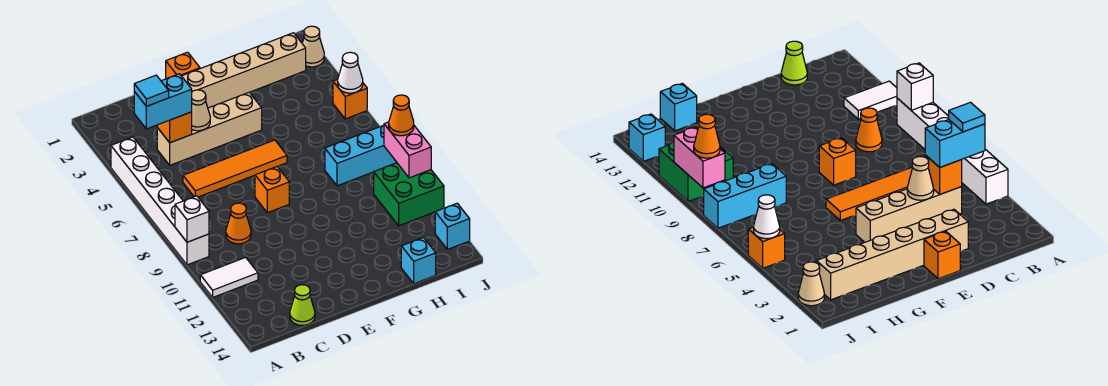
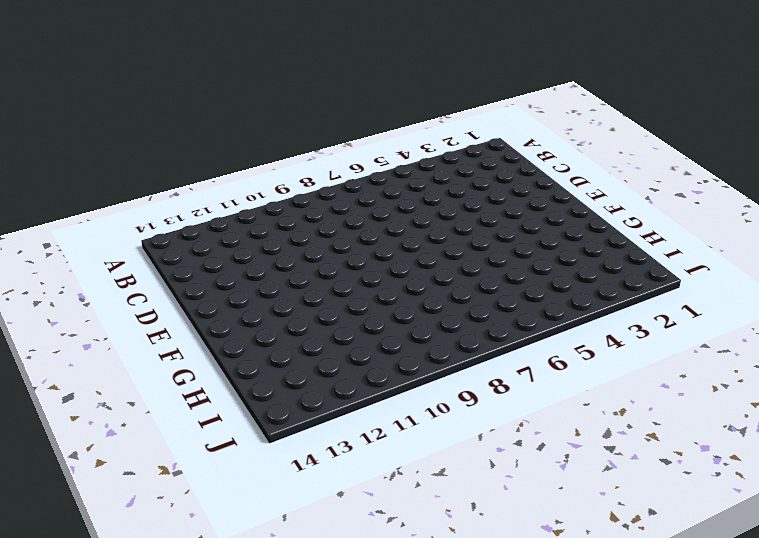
none -> white 1x6 brick [111,137,209,265]
none -> white 1x2 tile [200,257,258,297]
none -> tan 1x4 brick [157,92,262,165]

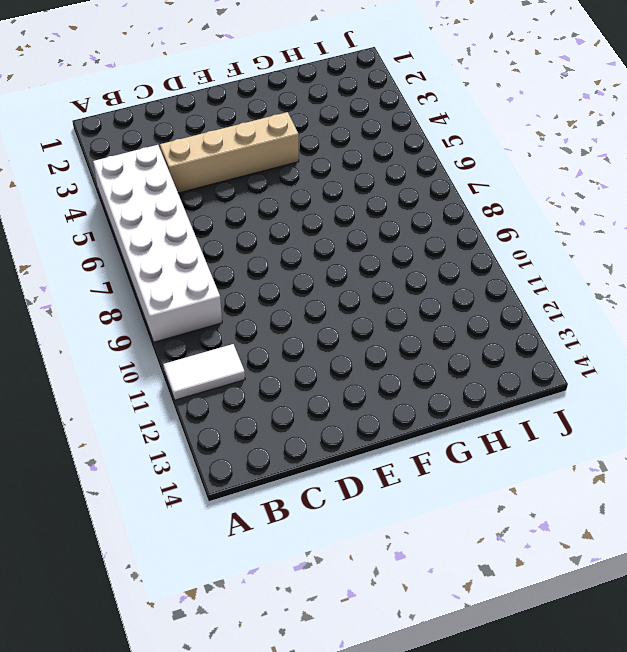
white 2x6 brick [93,145,222,342] -> white 1x6 brick [111,137,209,265]
none -> orange 1x4 tile [183,140,287,197]
none -> orange 1x1 cone [226,203,251,244]
none -> lime 1x1 cone [290,285,315,325]

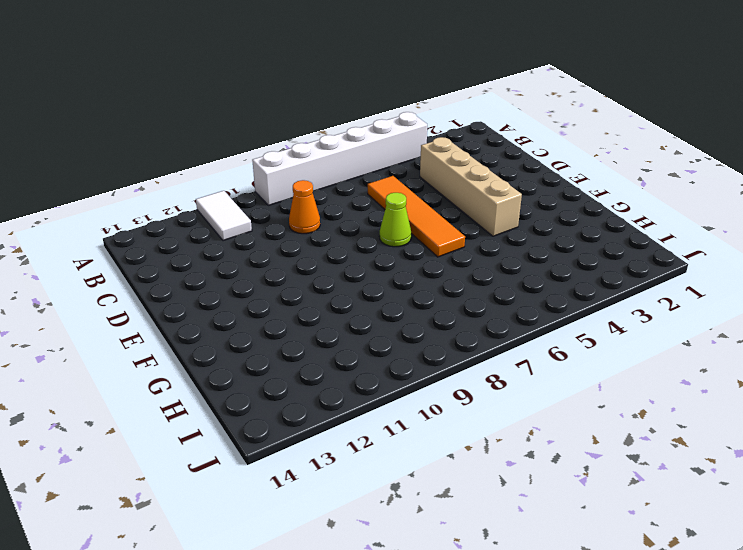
lime 1x1 cone [379,193,411,247] -> lime 1x1 cone moved to [290,285,315,325]
none -> tan 1x6 brick [182,33,306,108]
none -> orange 1x1 brick [166,52,200,79]
none -> orange 1x1 brick [255,167,289,213]

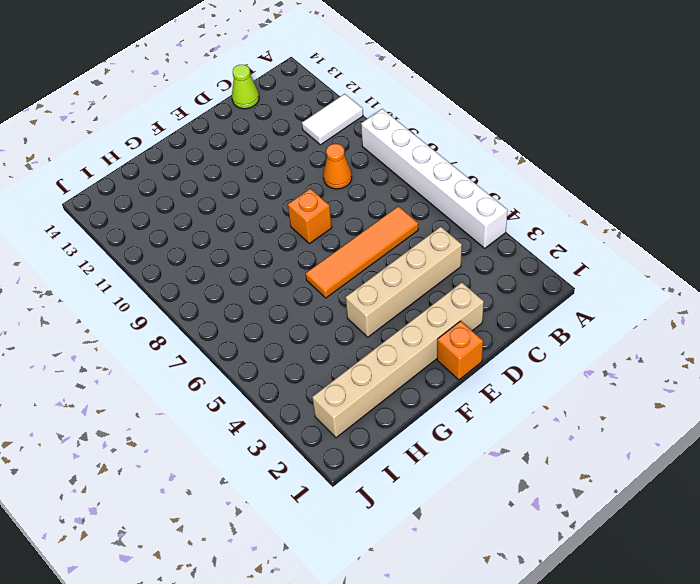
none -> cyan 1x3 brick [325,125,397,186]
none -> cyan 1x1 brick [401,238,436,284]
none -> green 2x2 brick [374,163,444,226]

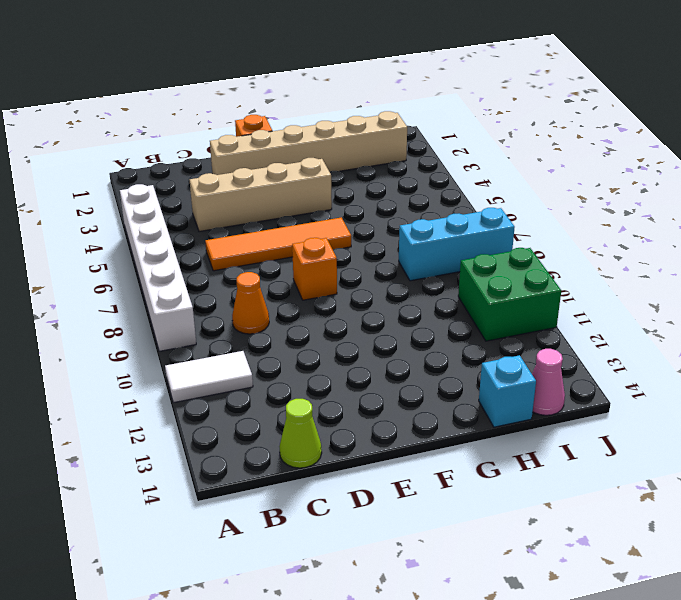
pink 1x1 cone [532,349,565,415] -> none
none -> tan 1x1 cone [302,26,324,67]
none -> orange 1x1 brick [333,79,367,119]
none -> cyan 1x1 brick [435,203,470,249]

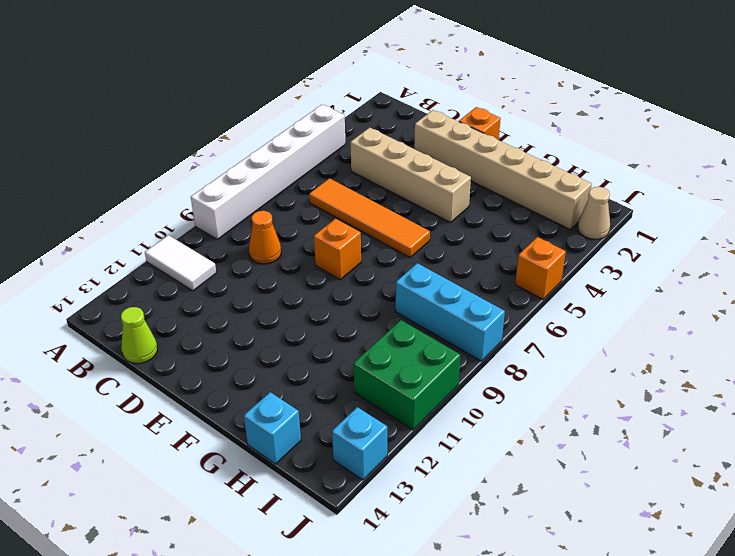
none -> white 1x1 brick [175,196,209,242]
none -> orange 1x1 brick [157,112,192,143]
none -> tan 1x1 cone [192,90,210,131]

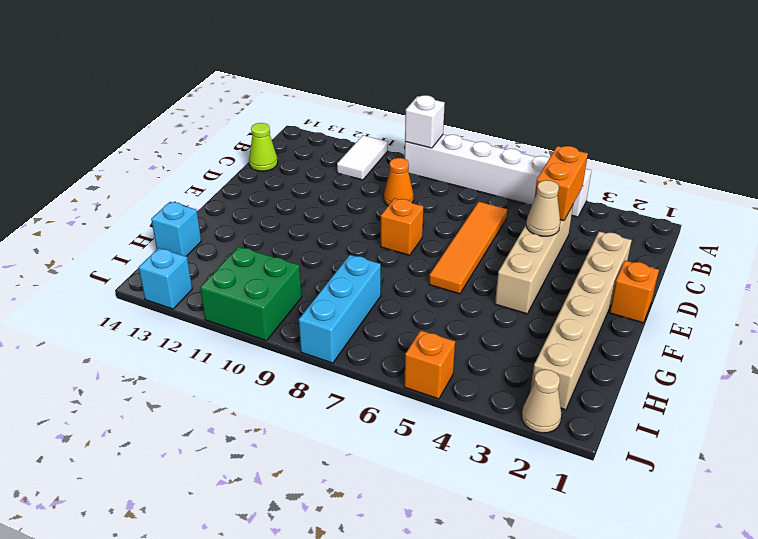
orange 1x2 brick [535,146,588,221] -> orange 1x1 brick [157,112,192,143]
none -> white 1x1 cone [338,52,363,93]
none -> pink 1x2 brick [384,122,431,178]
none -> cyan 1x2 brick [134,74,192,129]

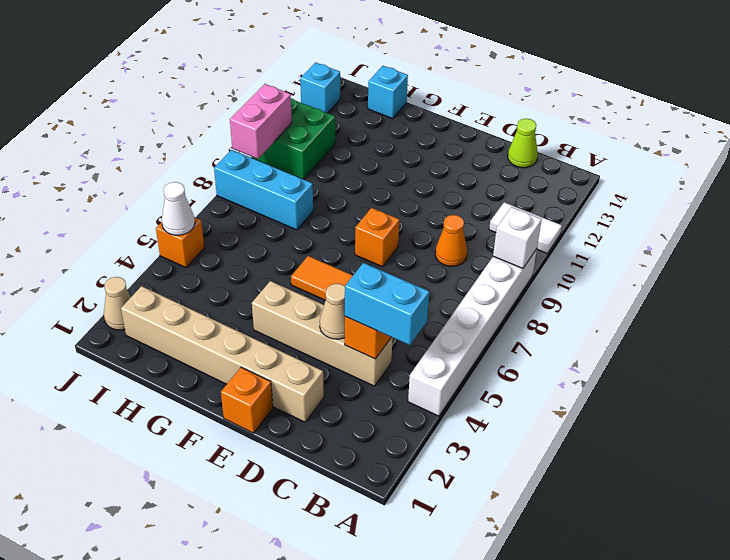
none -> orange 1x1 cone [389,95,414,136]
none -> cyan 1x1 tile [134,75,169,106]

